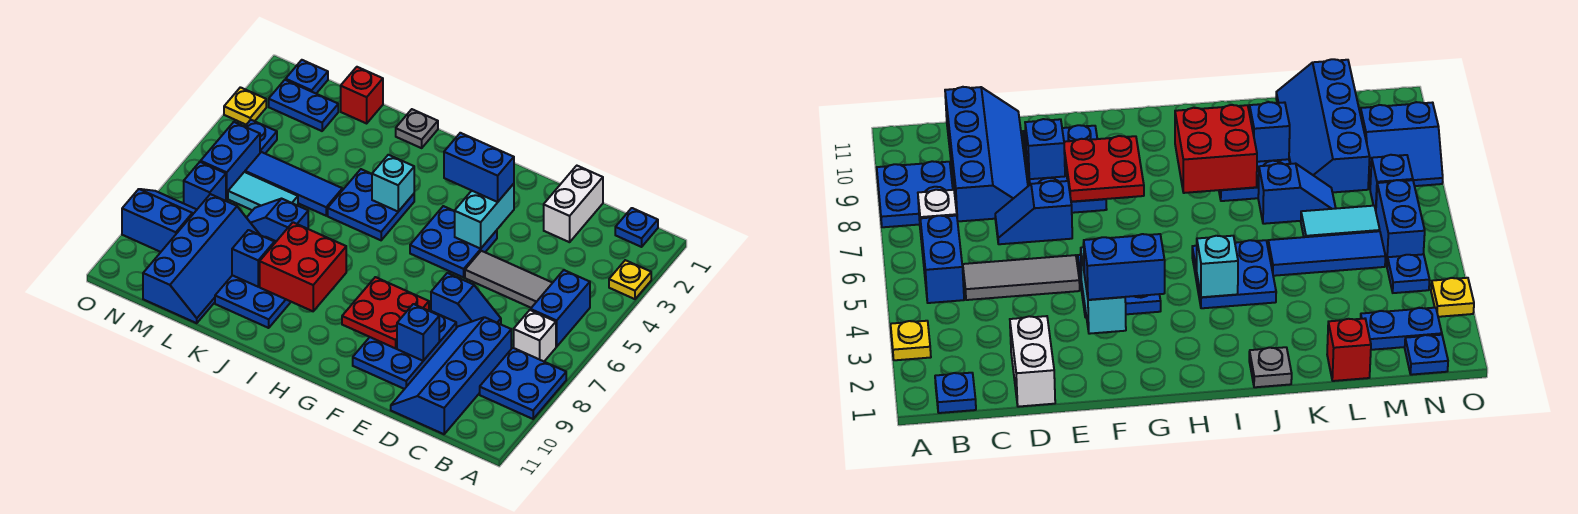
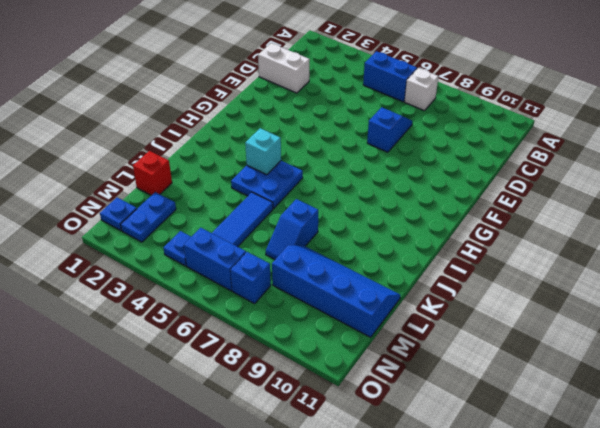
none -> yellow 1x1 plate [609,260,651,299]
none -> blue 2x2 plate [480,348,566,419]
none -> blue 1x1 plate [615,208,658,247]
none -> grey 1x3 tile [465,251,552,308]

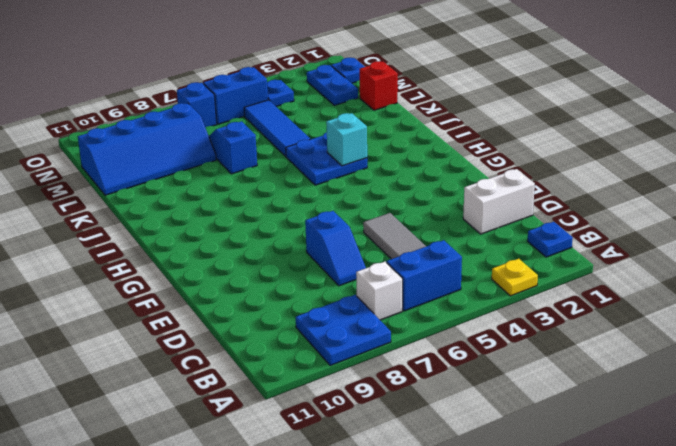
none -> blue 2x4 slope [391,317,511,434]
none -> blue 2x3 plate [353,310,456,389]
none -> blue 2x2 plate [410,206,497,277]
none -> grey 1x1 plate [396,109,438,148]

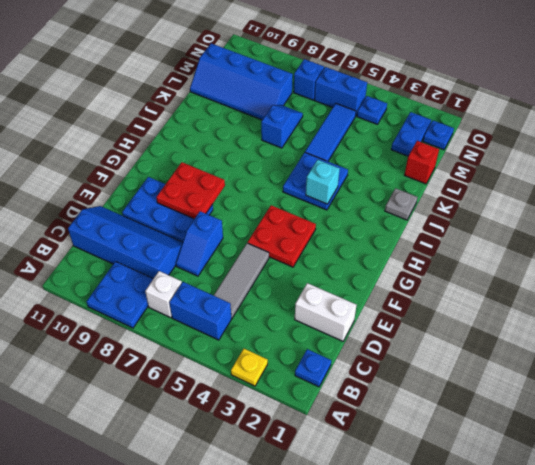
red 2x2 plate [247,205,316,267] -> blue 2x2 plate [410,206,497,277]
none -> blue 2x3 plate [215,237,291,328]
none -> cyan 1x2 tile [228,172,298,210]
none -> blue 2x2 slope [122,189,197,252]
none -> yellow 1x1 plate [224,87,266,125]

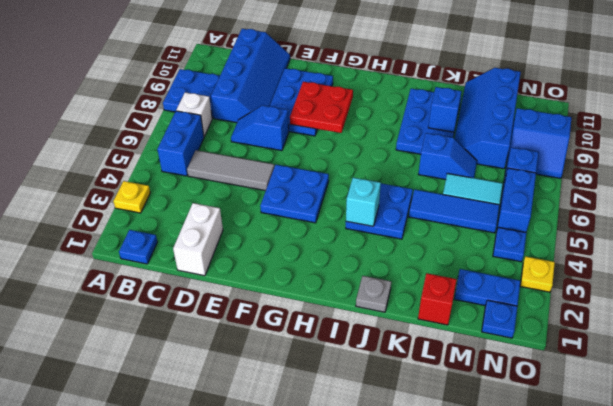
none -> blue 1x1 brick [397,304,439,361]
none -> cyan 1x2 brick [455,184,514,249]
none -> red 2x2 brick [260,222,346,311]
none -> blue 1x2 brick [444,133,514,202]

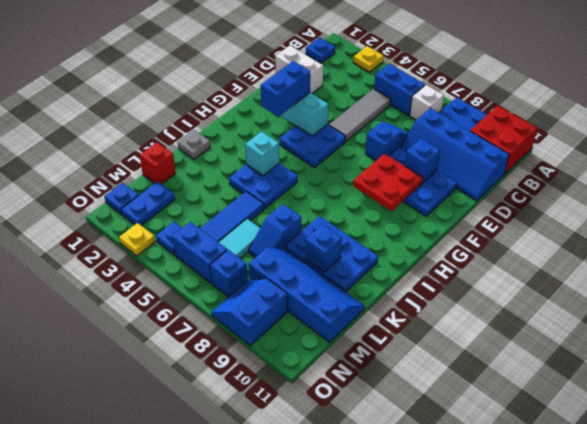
red 2x2 brick [470,106,537,173] -> red 2x2 brick moved to [260,222,346,311]

